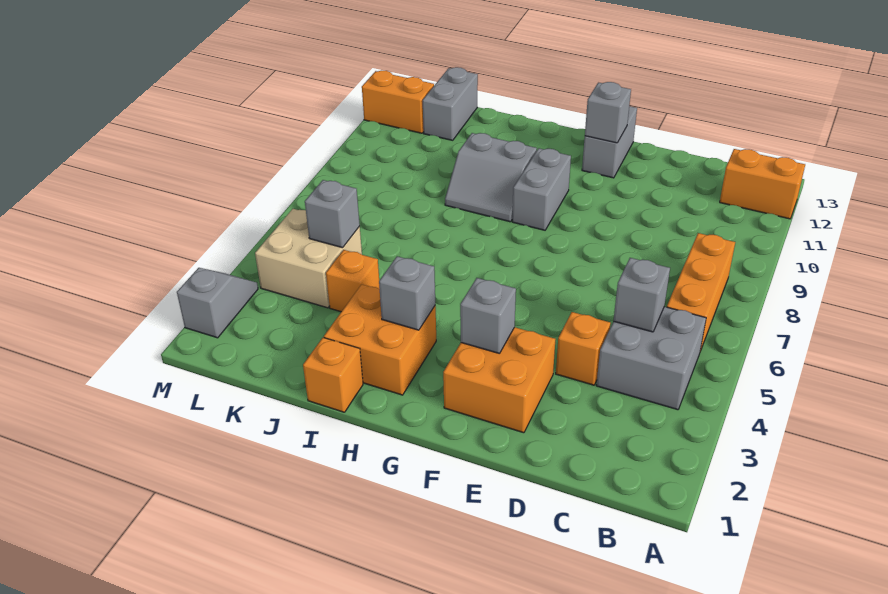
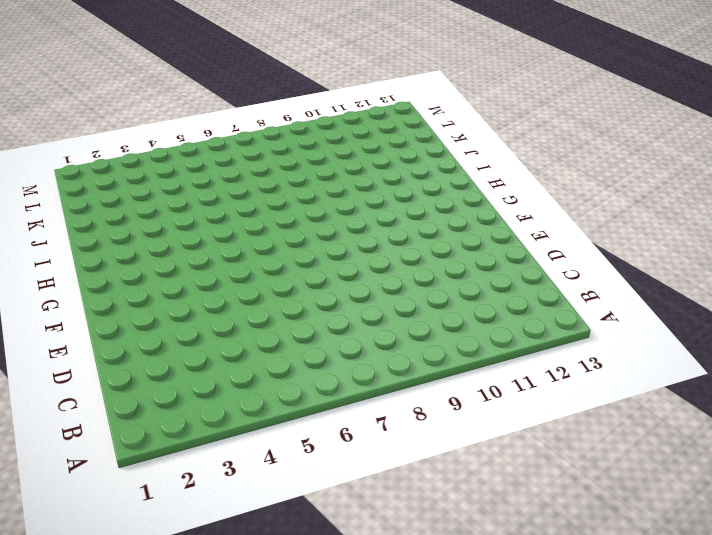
none -> orange 1x2 brick [720,149,805,219]
none -> grey 2x2 brick [596,307,706,410]
none -> orange 1x3 brick [667,233,735,351]

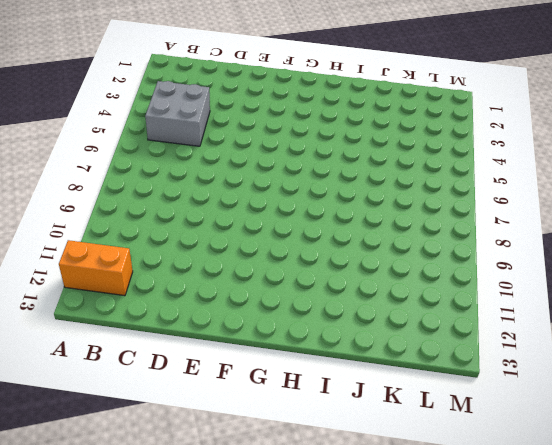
none -> orange 1x3 brick [667,233,735,351]
none -> orange 1x1 brick [556,312,611,385]
none -> orange 2x2 brick [443,327,555,433]

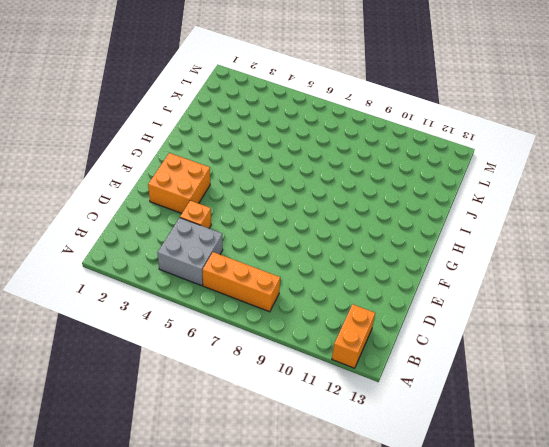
none -> grey 1x2 brick [582,106,637,178]
none -> grey 1x2 brick [512,148,571,230]
none -> orange 2x2 brick [324,284,436,395]

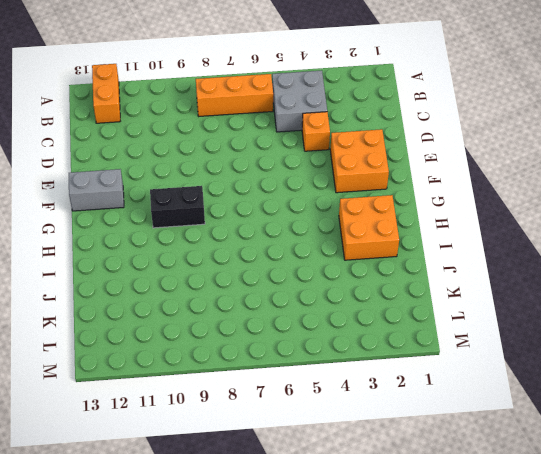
black 1x2 brick [150,186,205,228] -> grey 1x2 brick [512,148,571,230]
none -> grey 2x2 slope [445,133,537,222]
none -> orange 1x1 brick [303,338,363,412]
none -> orange 1x1 brick [326,250,380,312]

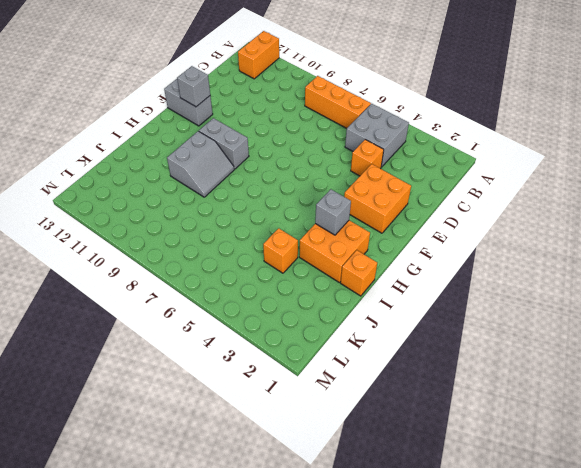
none -> tan 2x2 brick [255,209,362,308]
none -> grey 1x2 brick [423,67,478,140]
none -> orange 1x2 brick [362,71,434,133]

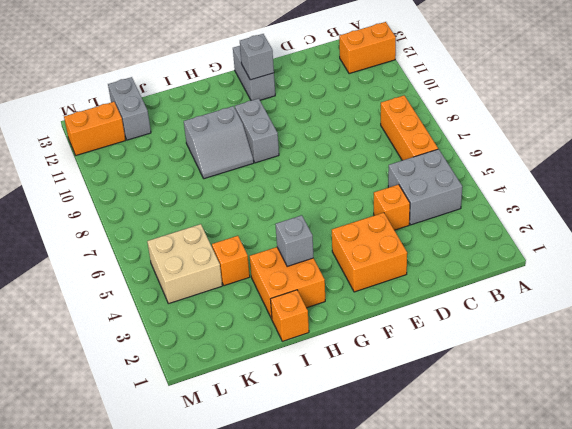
none -> grey 1x2 slope [177,268,258,338]
none -> grey 1x1 brick [613,258,670,332]
none -> grey 1x1 brick [460,278,516,354]

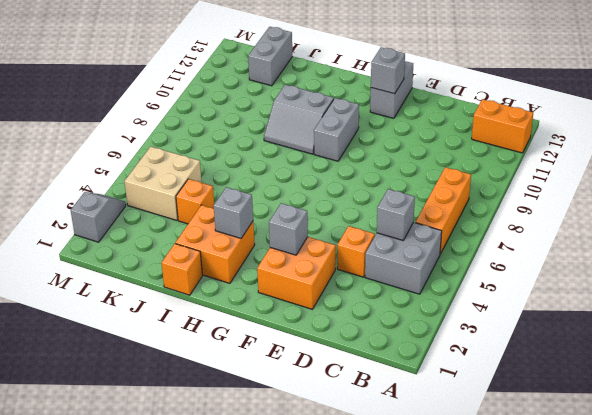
none -> orange 1x2 brick [362,71,434,133]
none -> grey 1x1 brick [305,180,360,248]

